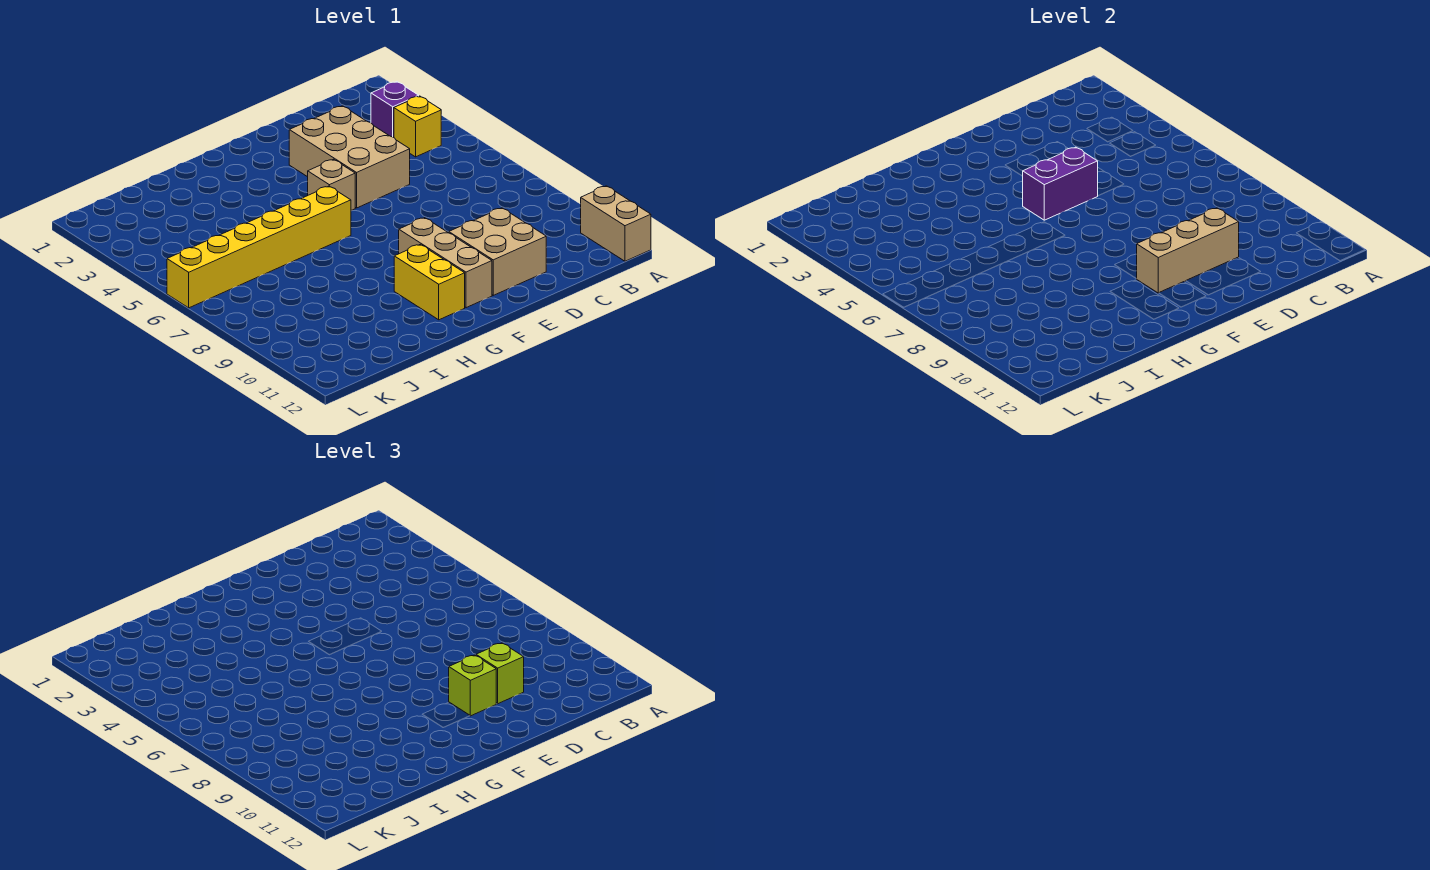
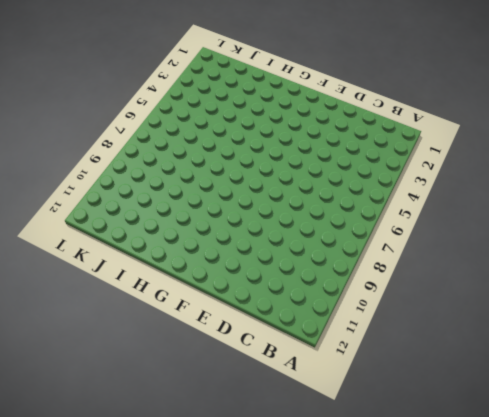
none -> tan 1x2 brick [581,186,651,261]
none -> purple 1x1 brick [371,82,419,137]
none -> yellow 1x1 brick [394,96,441,157]

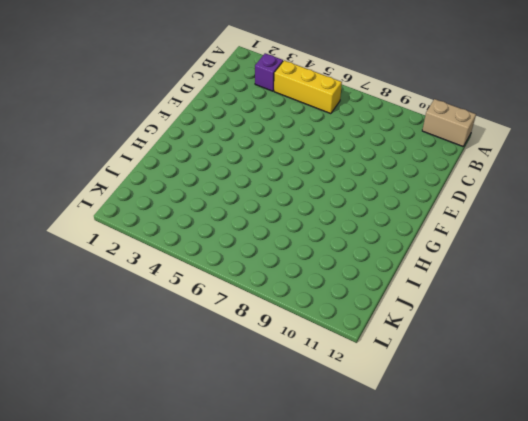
yellow 1x3 brick [274,60,342,114] -> yellow 1x1 brick [394,96,441,157]
none -> tan 2x3 brick [289,106,410,208]
none -> tan 2x2 brick [449,208,546,295]
none -> tan 1x1 brick [308,159,355,210]

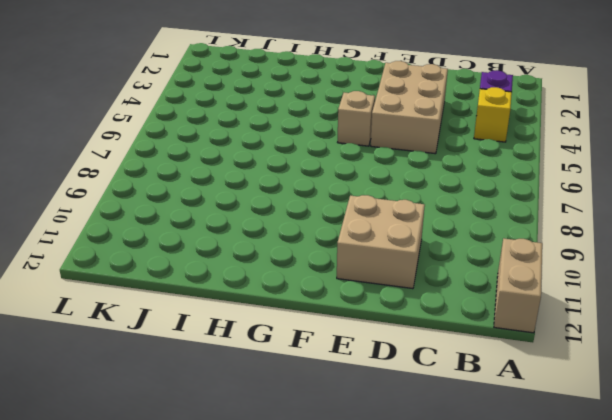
none -> tan 1x3 brick [399,218,492,308]
none -> yellow 1x6 brick [167,186,351,308]
none -> yellow 1x2 brick [394,244,465,320]

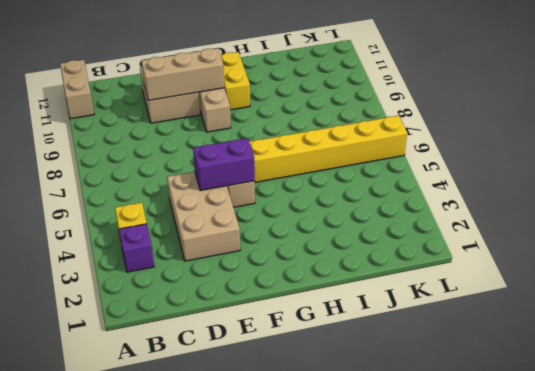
none -> lime 1x1 brick [476,643,524,704]
none -> lime 1x1 brick [449,655,496,716]

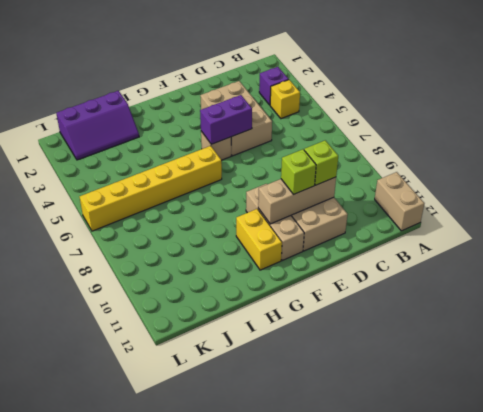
purple 2x3 slope [56,91,139,160] -> none

